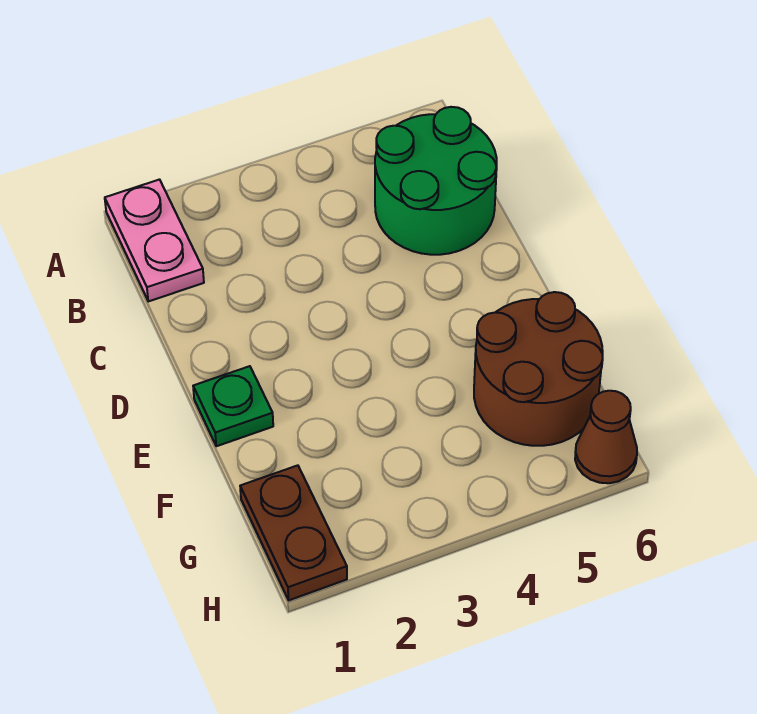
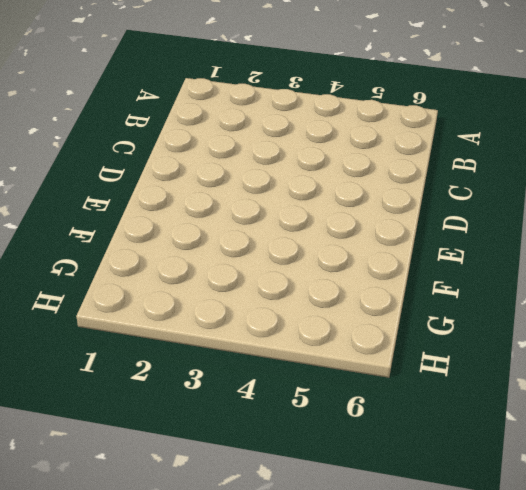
none -> pink 1x2 plate [105,180,204,301]
none -> green 2x2 round brick [375,107,497,255]

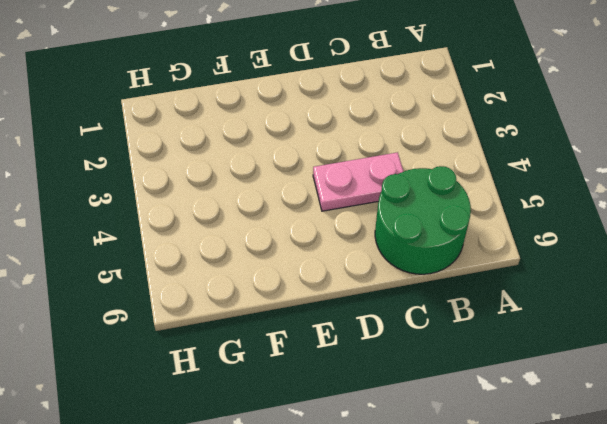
pink 1x2 plate [313,152,404,211] -> pink 1x2 plate moved to [105,180,204,301]
none -> green 1x1 plate [193,366,273,446]
none -> brown 2x2 round brick [474,292,603,446]

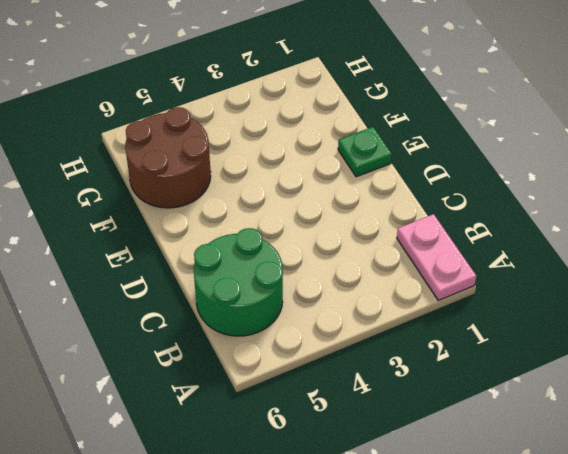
none -> brown 1x2 plate [240,465,347,600]
none -> brown 1x1 cone [575,391,637,483]

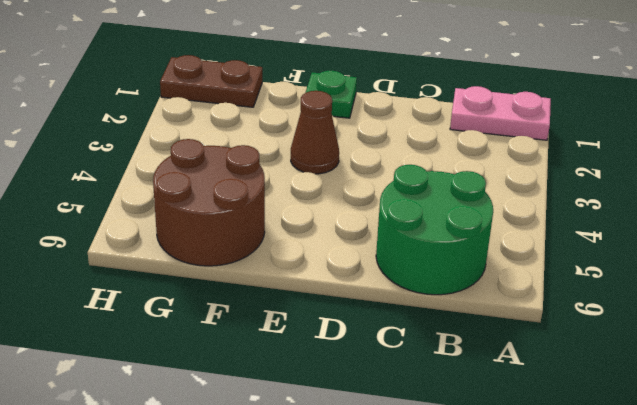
brown 1x1 cone [291,91,339,174] -> brown 1x1 cone moved to [575,391,637,483]

